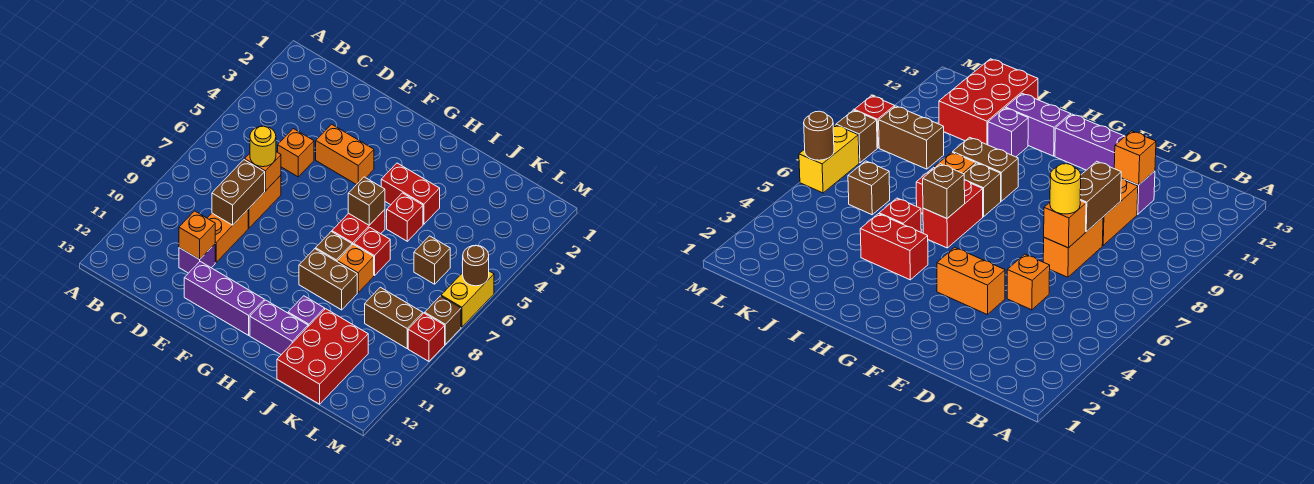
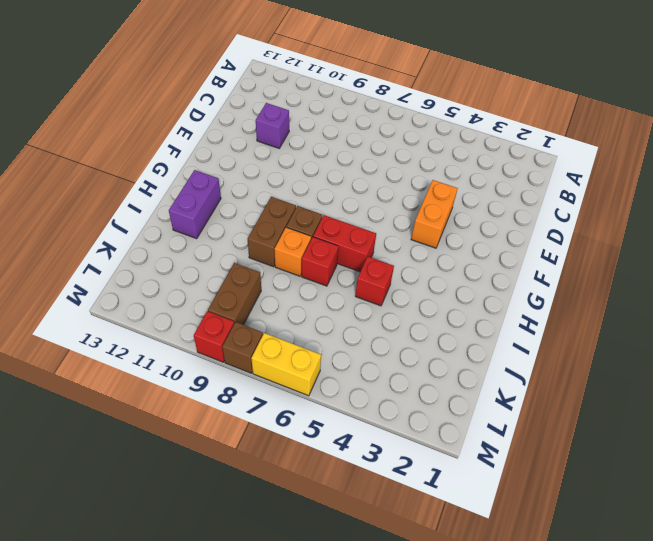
none -> orange 1x1 brick [278,129,314,177]
none -> orange 1x2 brick [248,175,281,228]
none -> orange 1x2 brick [208,210,248,262]

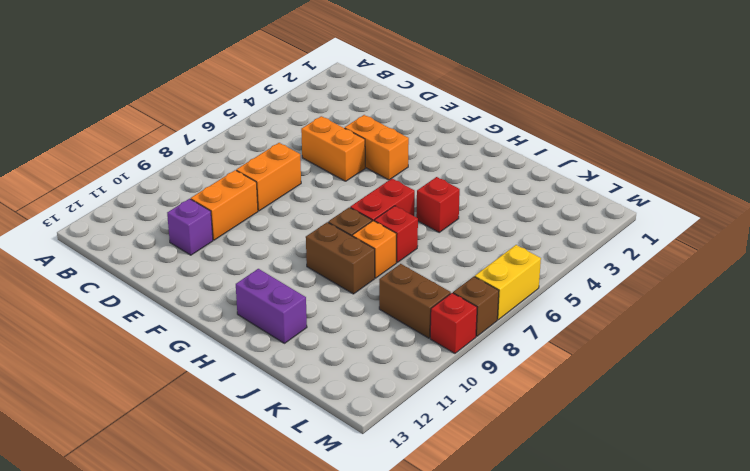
orange 1x2 brick [301,116,365,181] -> orange 1x1 brick [278,129,314,177]
none -> purple 1x3 brick [184,262,264,335]
none -> red 1x2 brick [381,163,440,224]
none -> purple 1x1 brick [288,296,325,326]

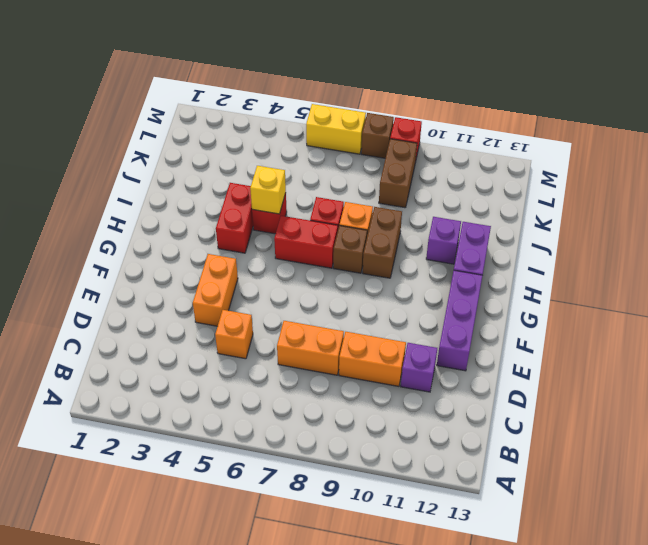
yellow 1x1 brick [250,166,286,214] -> none
none -> red 2x3 brick [277,309,368,404]
none -> brown 1x1 brick [414,236,450,284]
none -> orange 1x1 brick [245,152,281,191]

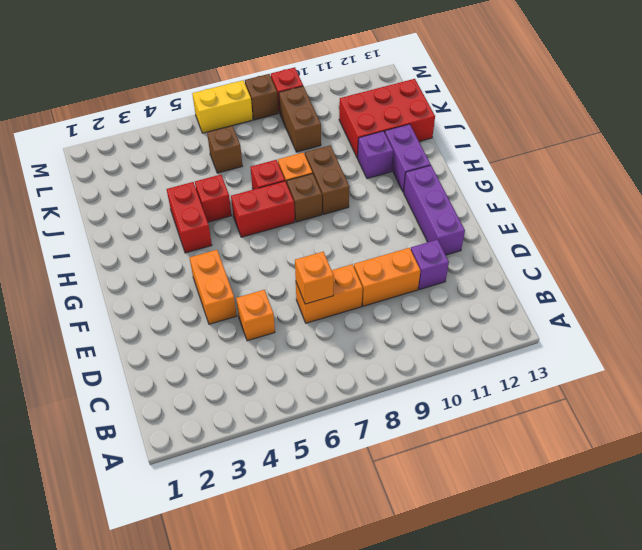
none -> brown 1x2 brick [212,160,265,225]
none -> orange 1x1 brick [179,211,215,259]
none -> brown 1x1 brick [348,177,385,225]

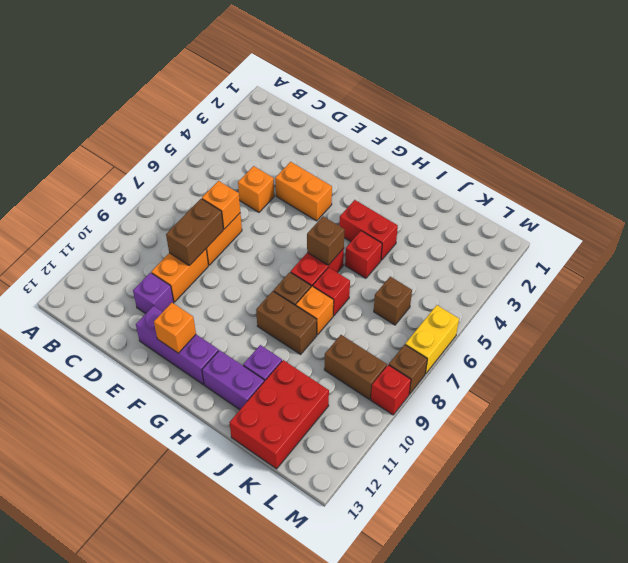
orange 1x1 brick [154,303,196,353] -> orange 1x1 brick moved to [179,211,215,259]
none -> brown 1x1 round brick [462,245,489,286]
none -> yellow 1x1 round brick [250,126,276,167]

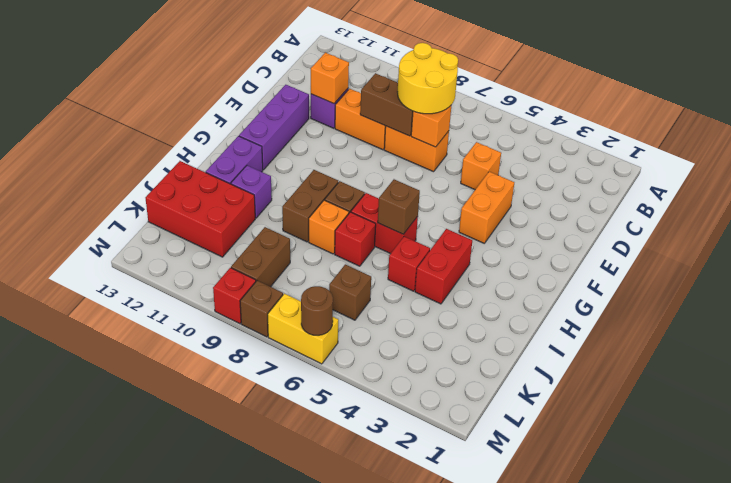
yellow 2x2 round brick [398,43,458,114] -> yellow 1x1 round brick [250,126,276,167]

